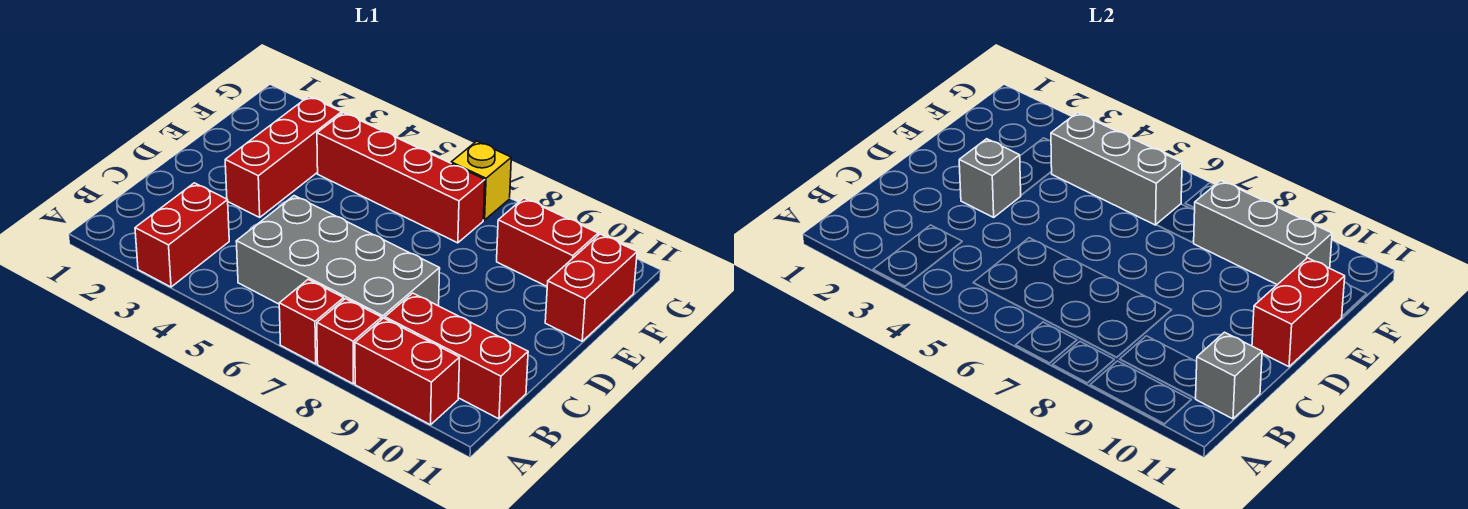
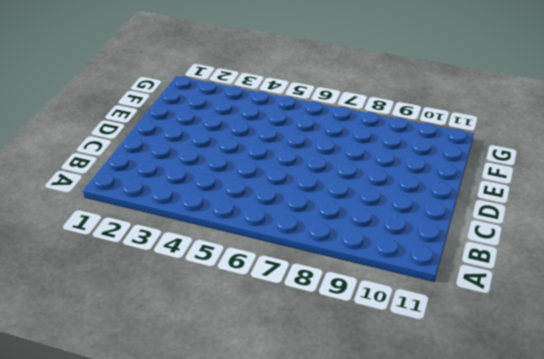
none -> red 1x2 brick [135,183,229,287]
none -> red 1x1 brick [279,280,344,364]
none -> red 1x1 brick [317,299,382,384]

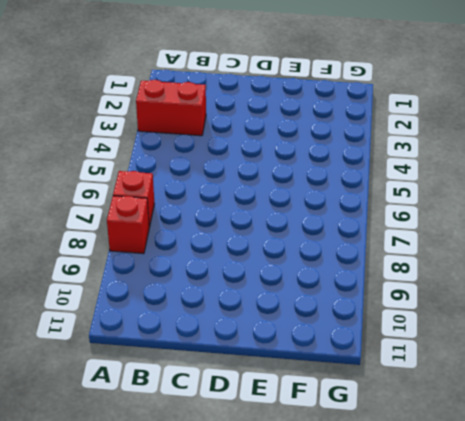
none -> red 1x2 brick [355,318,460,425]
none -> grey 2x4 brick [236,196,440,319]
none -> red 1x3 brick [385,293,528,419]

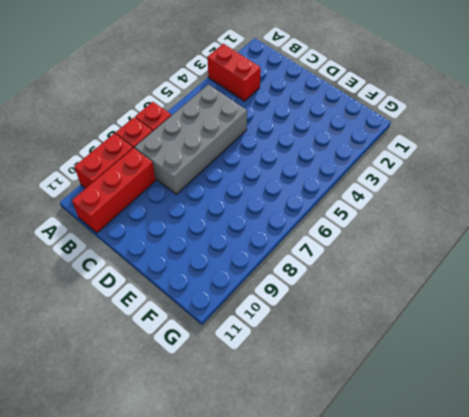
none -> red 1x3 brick [225,96,342,217]
none -> red 1x2 brick [545,234,637,341]
none -> red 1x4 brick [317,113,485,243]

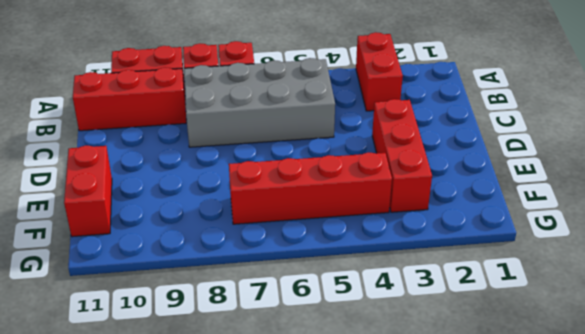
none -> red 1x2 brick [497,198,598,286]
none -> yellow 1x1 brick [451,141,511,220]
none -> grey 1x1 brick [1195,332,1262,419]

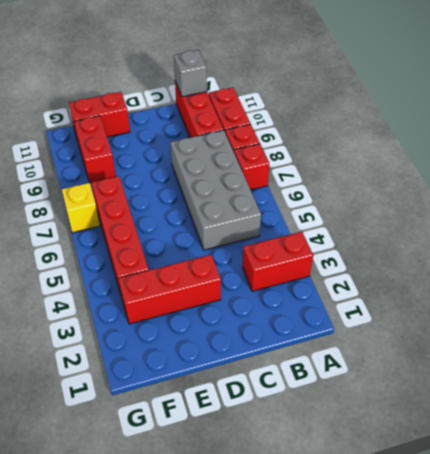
none -> grey 1x1 brick [959,139,1021,217]
none -> red 1x2 brick [1252,258,1345,367]
none -> grey 1x3 brick [1051,113,1182,225]

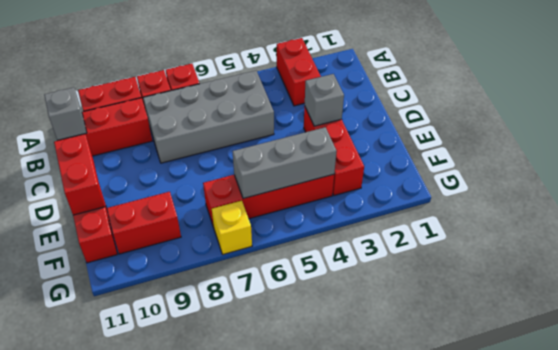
none -> grey 1x3 brick [1194,180,1332,285]

